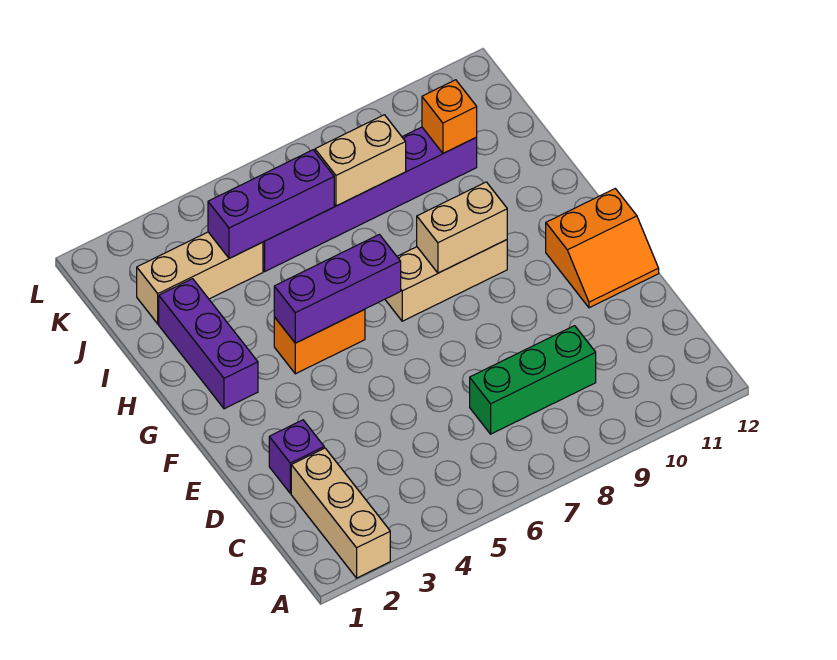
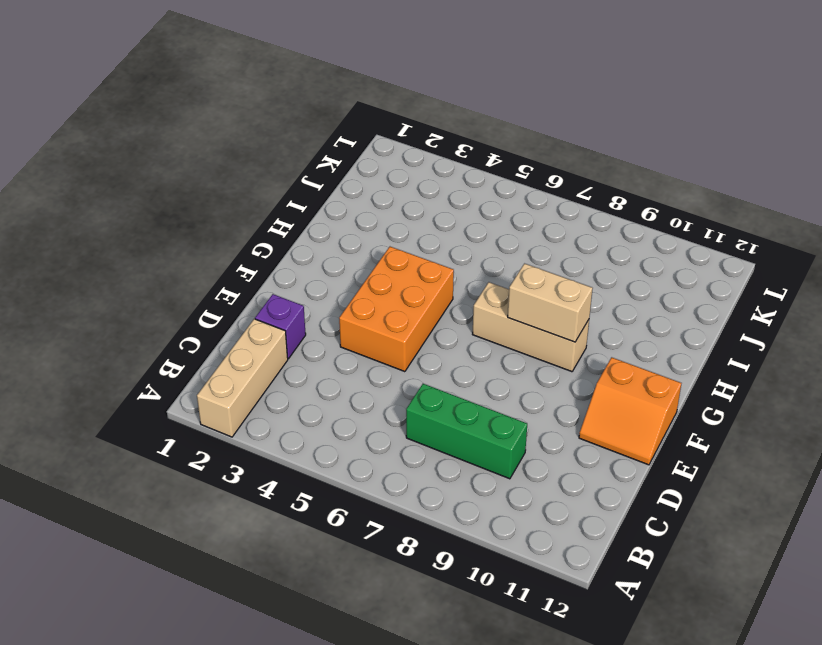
orange 2x3 brick [339,247,454,372] -> orange 1x2 brick [274,309,365,374]
none -> purple 1x3 brick [159,279,258,409]
none -> tan 1x3 brick [137,232,263,324]
none -> purple 1x6 brick [263,127,477,271]

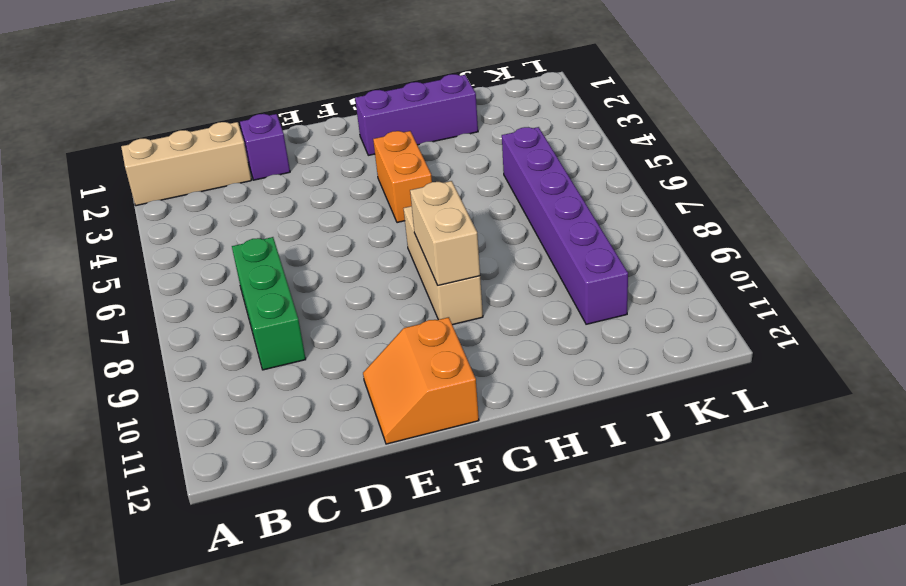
none -> tan 1x3 brick [137,232,263,324]
none -> purple 1x3 brick [274,234,401,343]
none -> purple 1x3 brick [208,150,334,258]

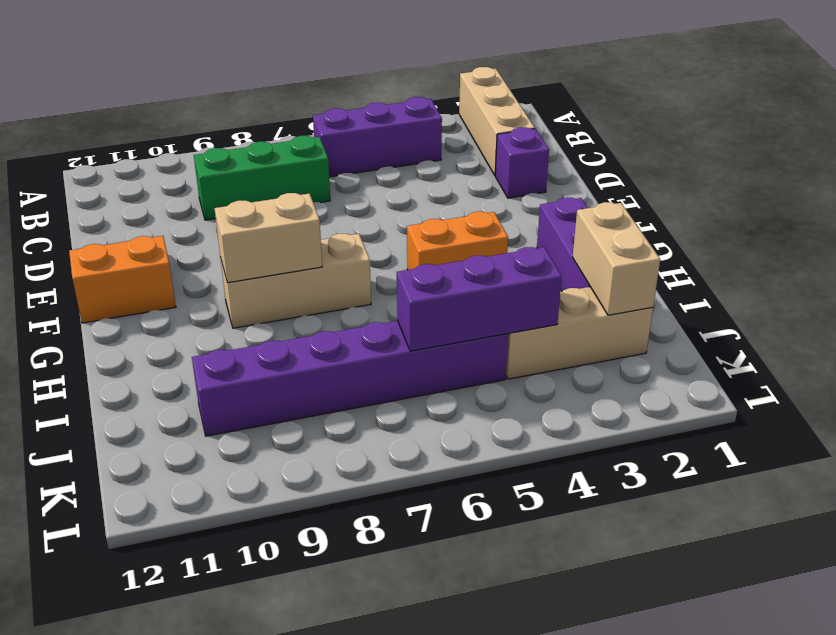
purple 1x3 brick [313,97,442,177] -> purple 1x3 brick moved to [274,234,401,343]
tan 1x2 brick [573,202,660,315] -> tan 1x2 brick turned to [315,115,406,206]
none -> orange 1x1 brick [422,80,477,153]

